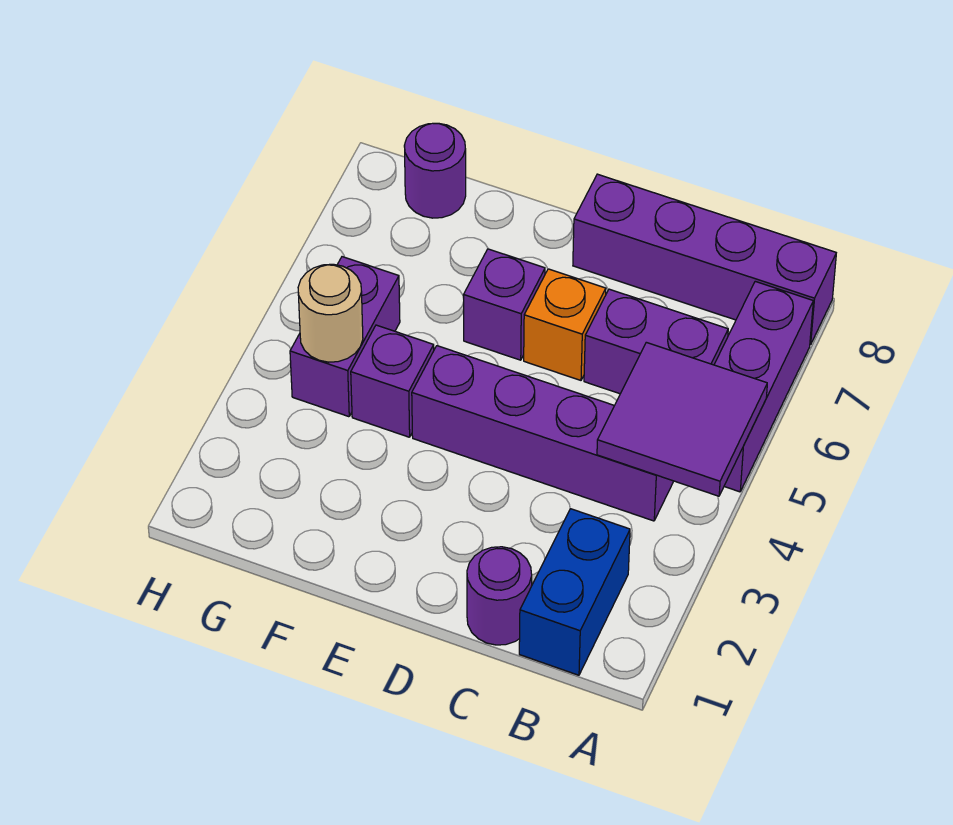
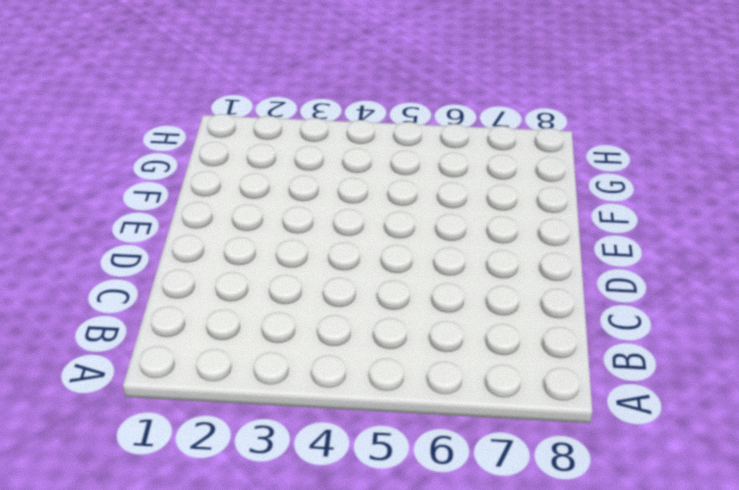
none -> purple 1x3 brick [714,281,813,492]
none -> purple 1x4 brick [573,174,836,345]
none -> blue 1x2 brick [519,509,630,675]

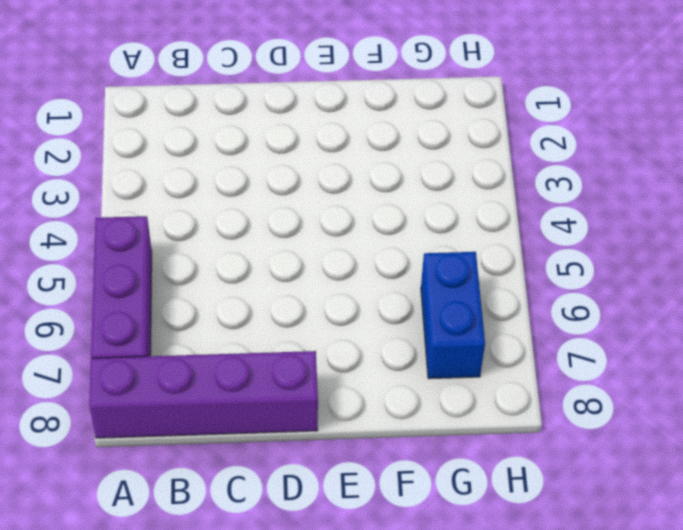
blue 1x2 brick [421,252,485,379] -> blue 1x2 brick moved to [519,509,630,675]
none -> purple 1x4 brick [412,346,674,521]
none -> purple 1x2 brick [584,289,728,394]
none -> purple 1x1 round brick [467,547,532,645]

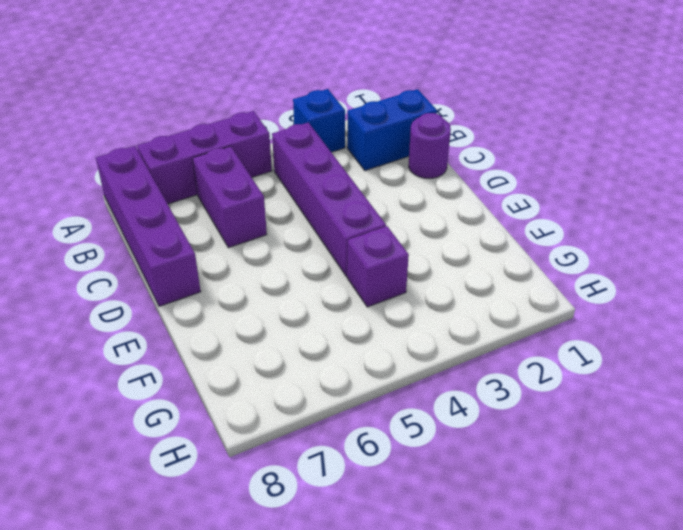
blue 1x1 brick [293,89,345,152] -> none
none -> orange 1x1 brick [524,269,606,380]
none -> purple 1x1 brick [463,249,545,360]
none -> purple 1x2 brick [290,257,400,417]

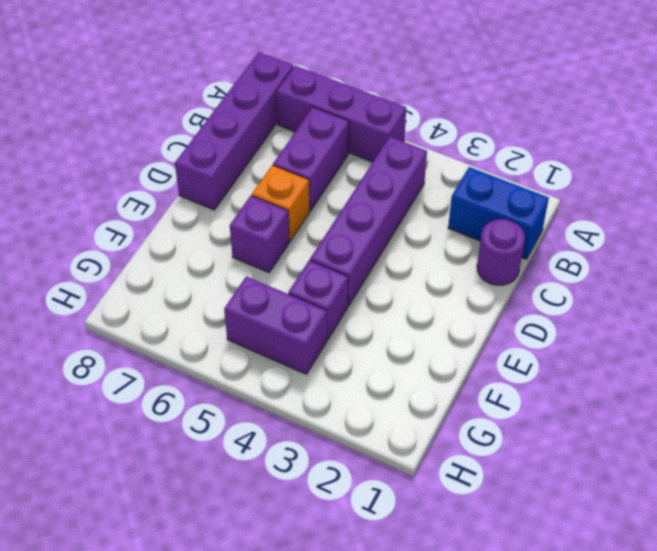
none -> purple 1x1 round brick [404,123,466,218]
none -> purple 2x2 tile [597,342,767,496]
none -> tan 1x1 round brick [298,264,363,362]

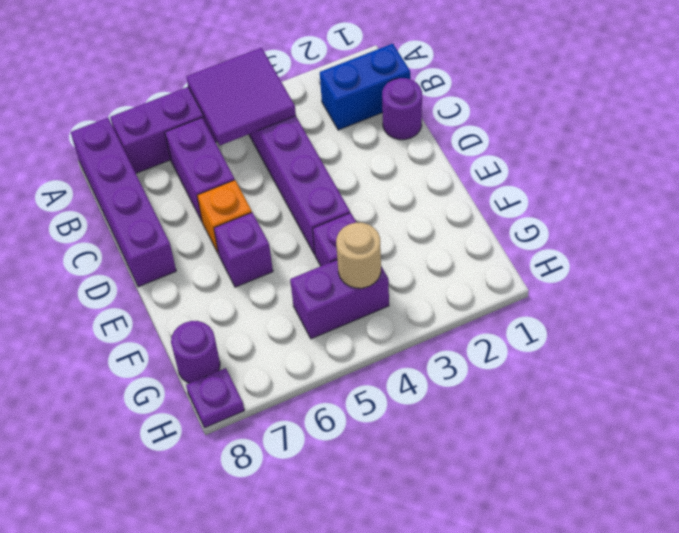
purple 1x1 plate [186,368,244,428] -> none

